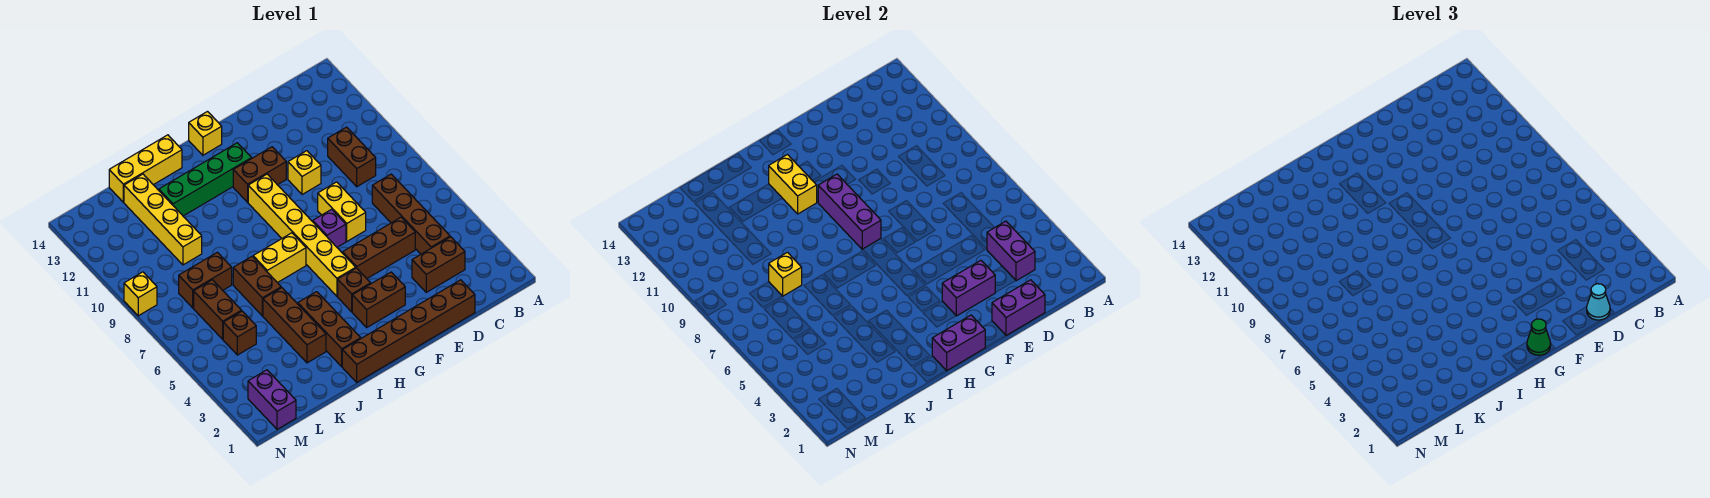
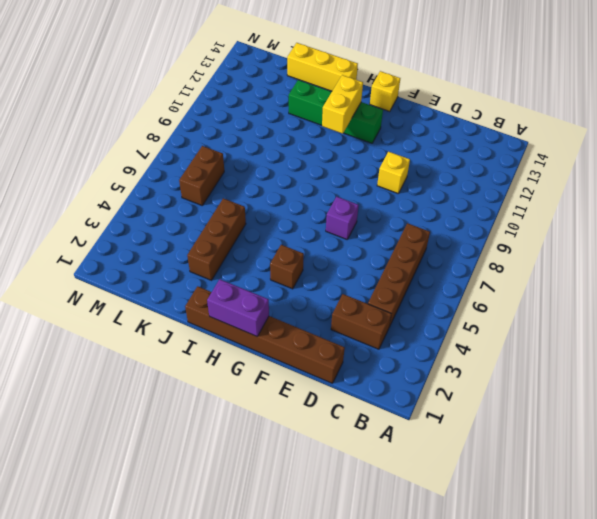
none -> brown 1x2 brick [328,127,376,187]
none -> brown 1x3 brick [343,217,415,279]
none -> yellow 1x2 brick [318,182,366,241]
none -> brown 1x2 brick [352,272,405,327]

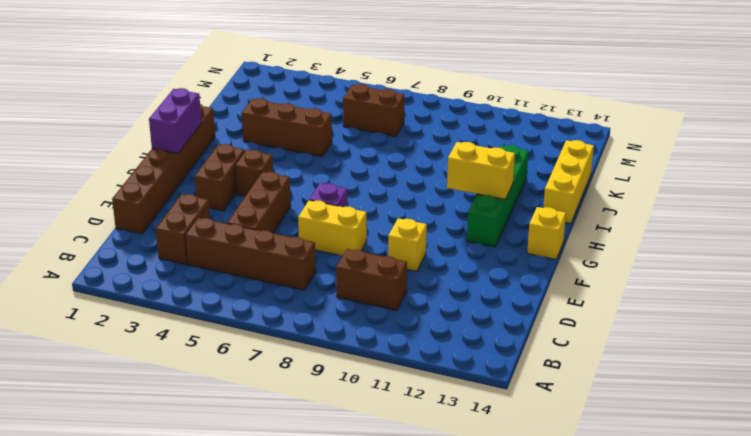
none -> brown 1x2 brick [233,147,286,202]
none -> yellow 1x6 brick [248,174,356,296]
none -> yellow 1x2 brick [253,233,306,283]
none -> brown 1x3 brick [298,292,361,367]

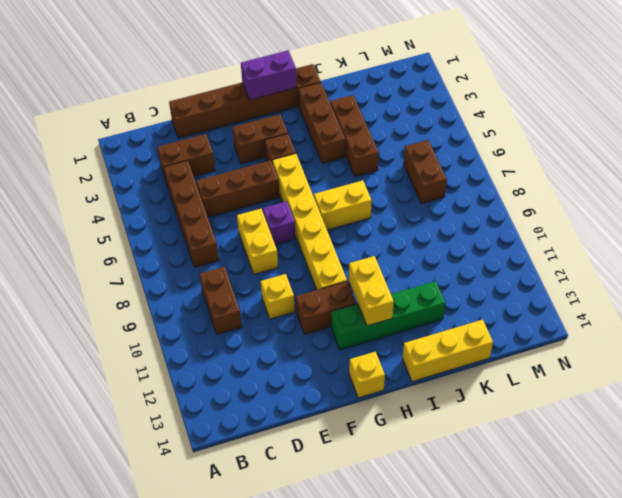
none -> brown 1x2 brick [233,257,281,316]
none -> brown 1x2 brick [179,252,232,308]
none -> yellow 1x4 brick [124,174,202,265]
none -> brown 1x1 brick [223,311,256,355]

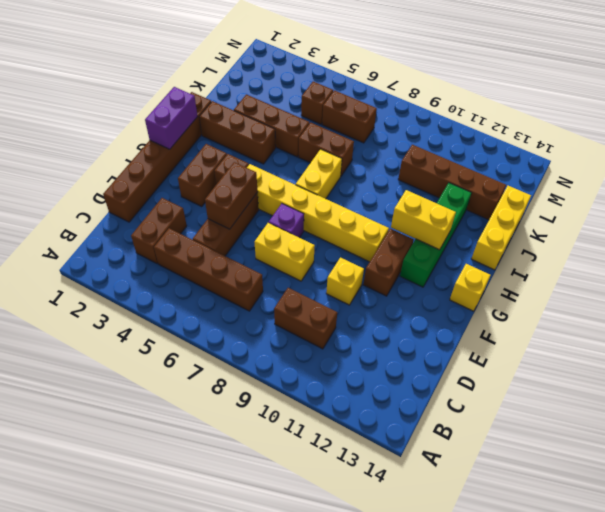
brown 1x2 brick [205,162,258,229] -> brown 1x2 brick moved to [179,252,232,308]
brown 1x4 brick [398,145,506,220] -> yellow 1x4 brick [124,174,202,265]
none -> purple 1x2 brick [248,370,296,429]
none -> yellow 1x1 brick [124,272,157,316]
none -> purple 1x2 brick [987,221,1035,281]
none -> purple 1x2 brick [992,280,1045,336]

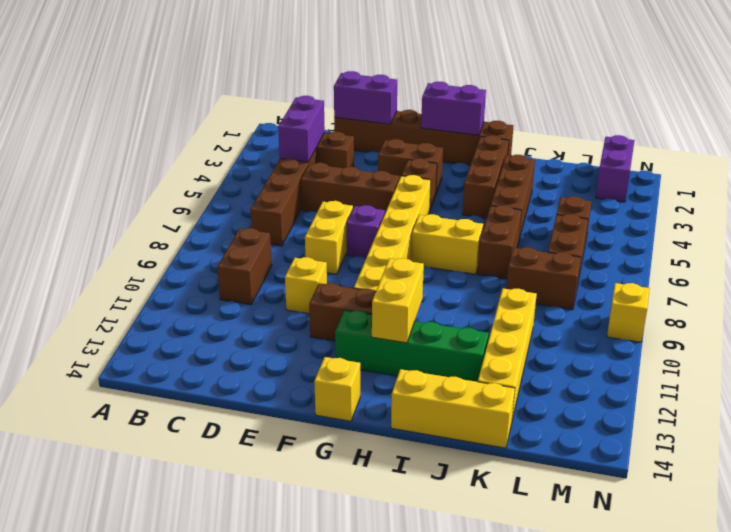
none -> purple 1x2 brick [942,261,995,316]
none -> purple 1x3 brick [818,174,881,249]
none -> yellow 1x1 brick [769,252,802,296]
none -> cyan 1x1 cone [1587,284,1610,320]

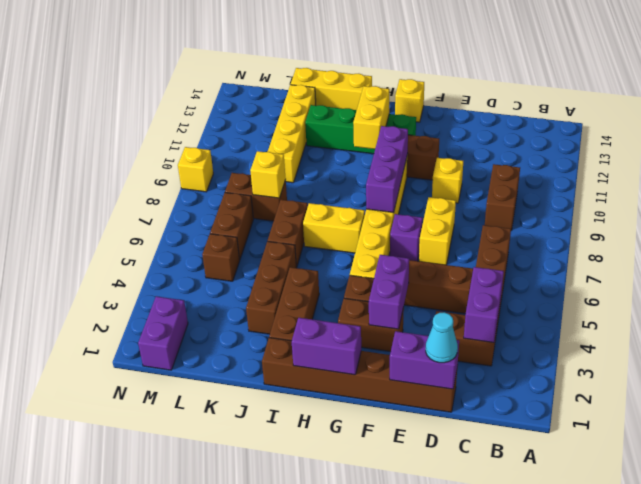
purple 1x2 brick [369,255,409,329] -> purple 1x2 brick turned to [942,261,995,316]
none -> green 1x1 cone [1527,319,1551,355]

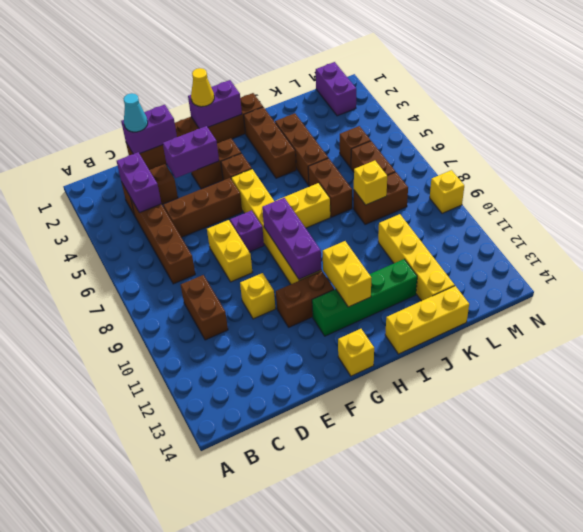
yellow 1x1 cone [191,68,214,107] -> green 1x1 cone [1527,319,1551,355]

